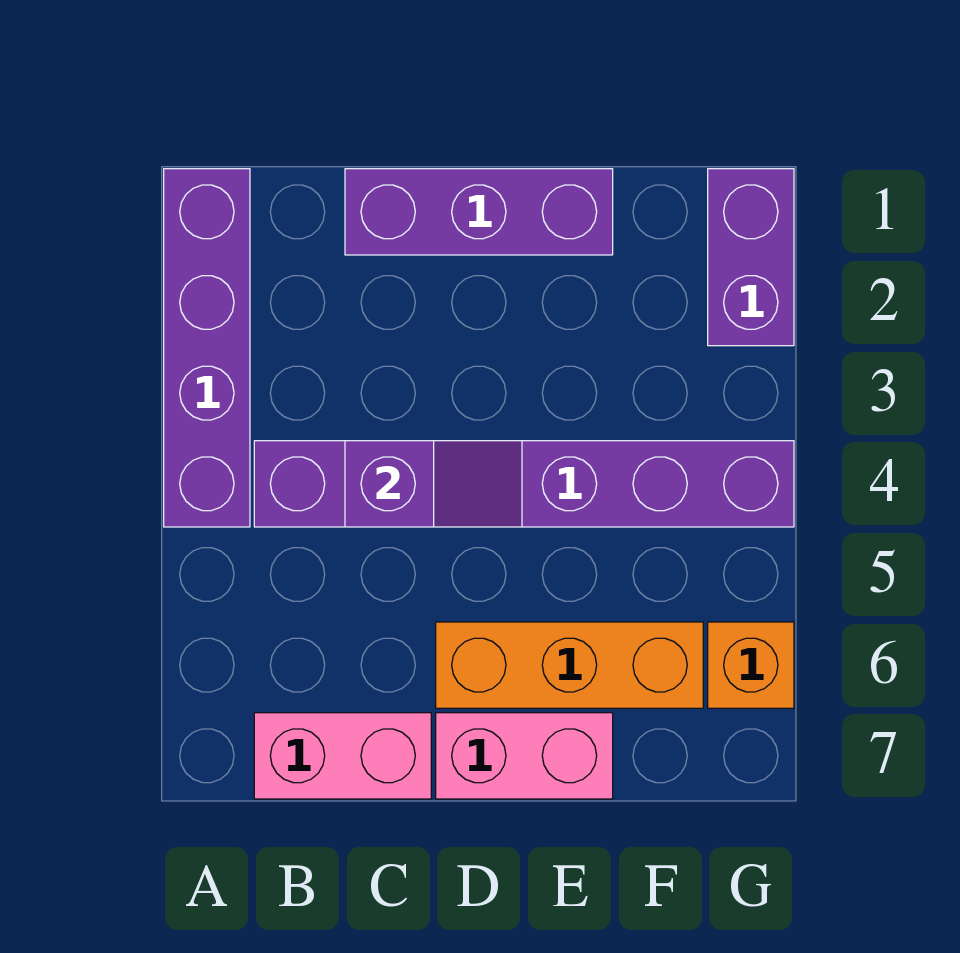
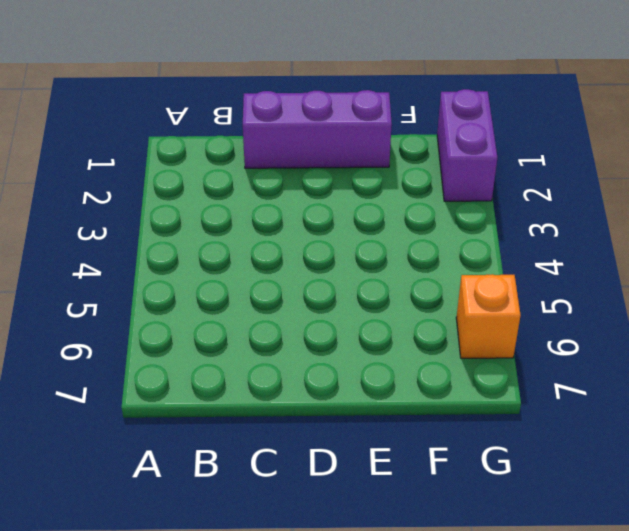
none -> purple 1x4 brick [164,169,250,527]
none -> purple 1x6 brick [254,441,794,527]

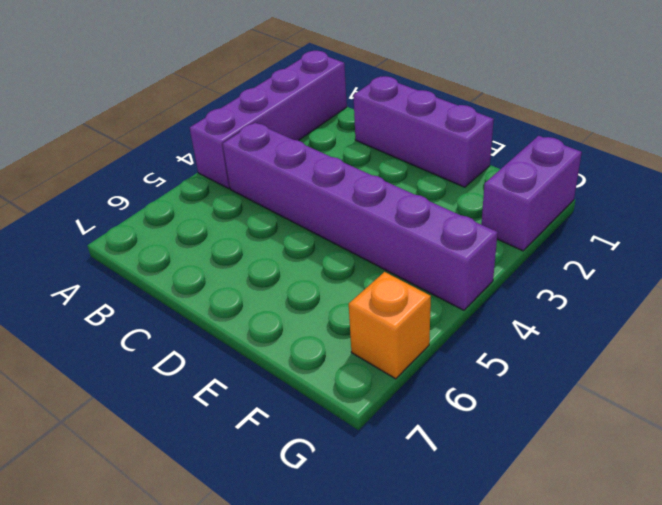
none -> pink 1x2 brick [254,713,431,799]
none -> orange 1x3 brick [436,622,703,708]

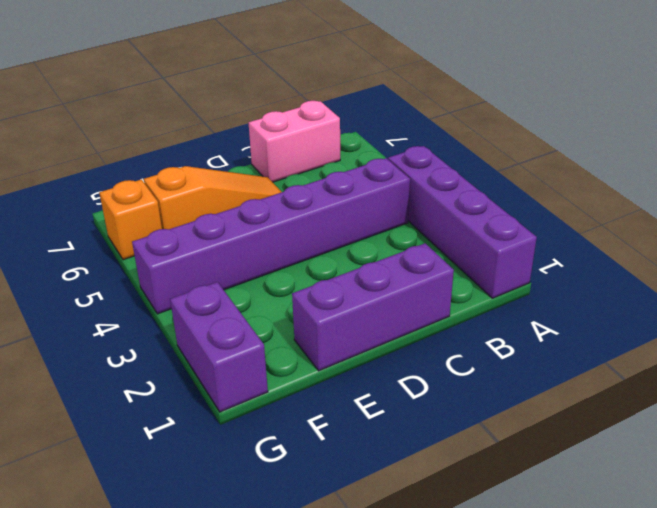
orange 1x3 slope [144,166,281,229] -> orange 1x3 brick [436,622,703,708]
none -> pink 1x2 brick [436,713,613,799]
none -> purple 1x2 slope [345,441,522,527]

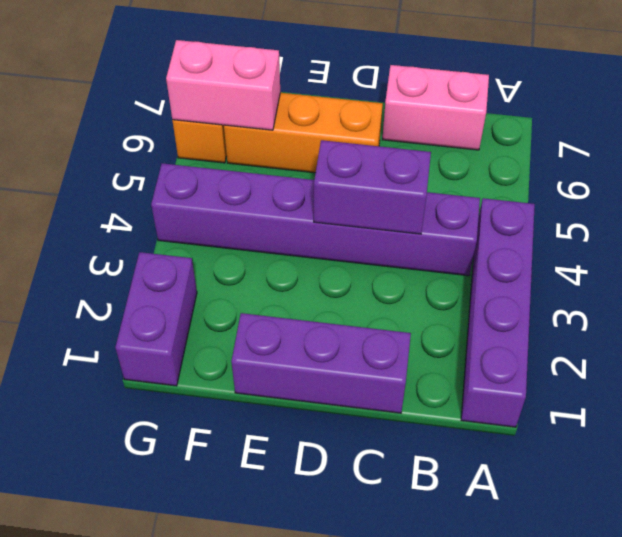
purple 1x2 brick [314,140,431,234] -> purple 1x2 slope [345,441,522,527]
pink 1x2 brick [166,40,280,130] -> pink 1x2 brick moved to [436,713,613,799]

